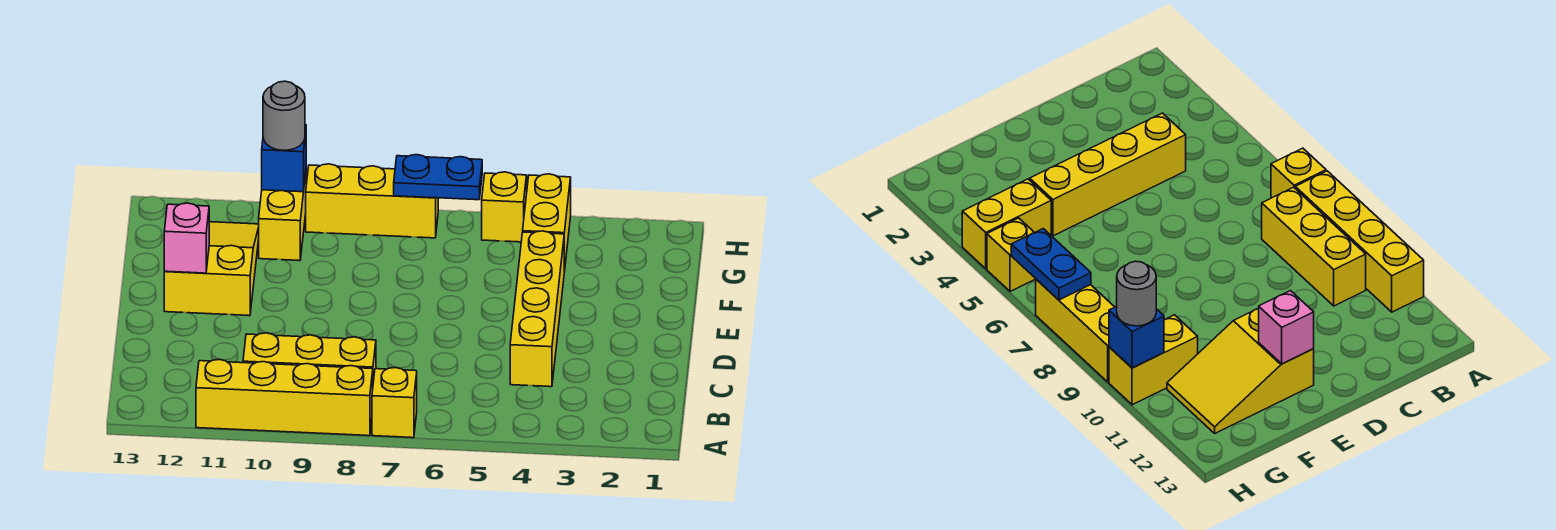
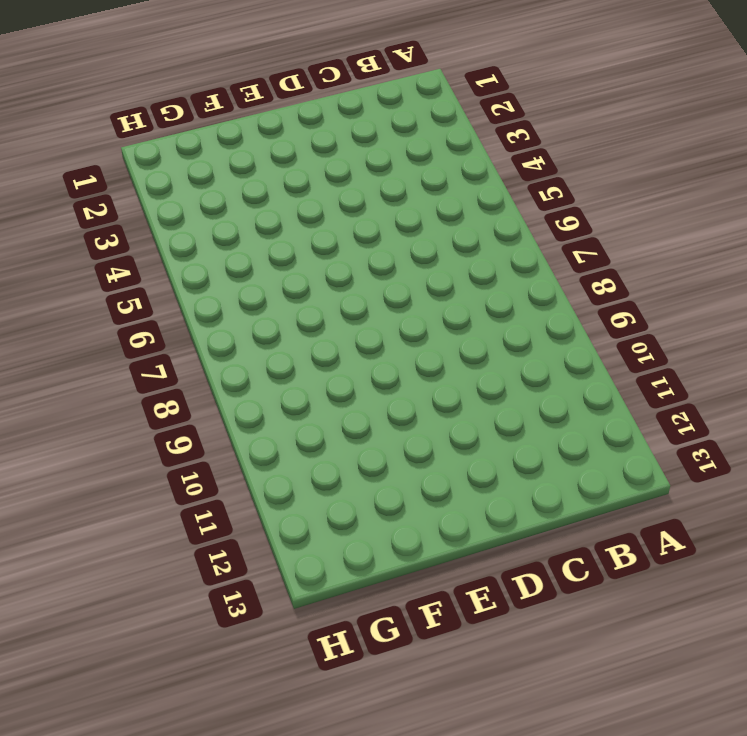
none -> yellow 1x1 brick [372,368,417,438]
none -> yellow 1x4 brick [196,360,373,436]
none -> yellow 1x3 brick [243,333,376,382]

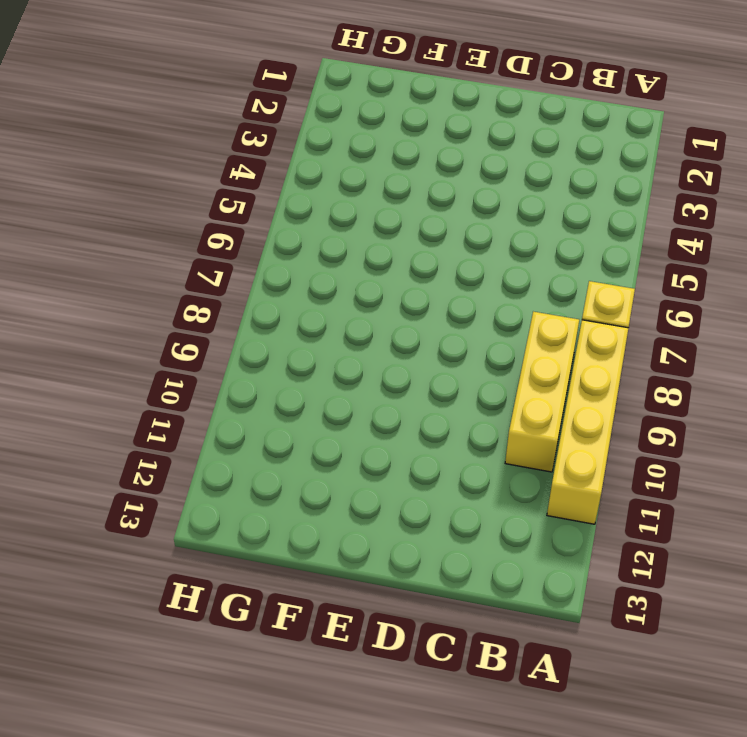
none -> yellow 1x4 brick [510,231,564,387]
none -> yellow 2x3 slope [164,222,259,316]
none -> yellow 1x2 brick [523,174,571,272]

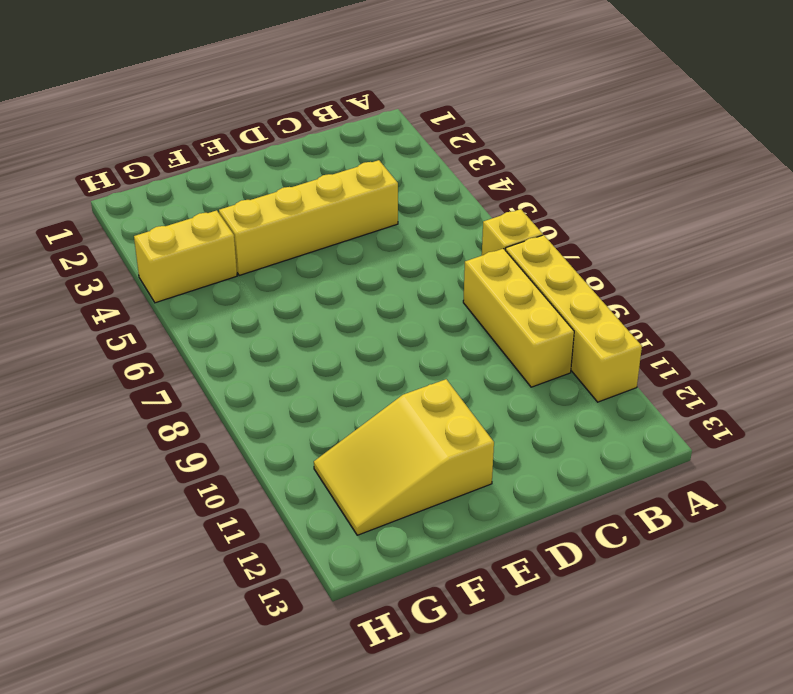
none -> yellow 1x2 brick [259,174,306,261]
none -> yellow 1x1 brick [482,172,527,242]
none -> yellow 1x3 brick [306,164,438,238]

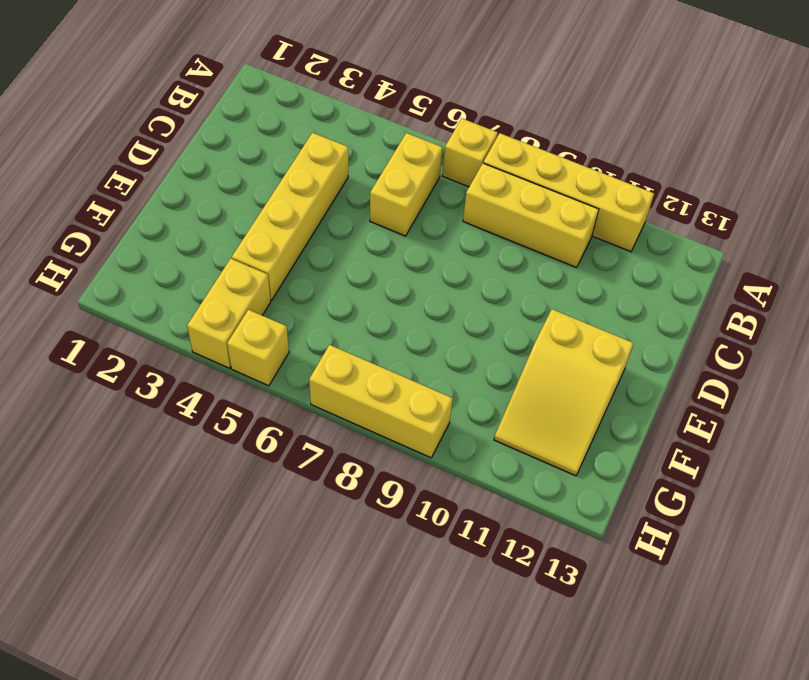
yellow 1x2 brick [370,133,442,236] -> yellow 1x2 brick moved to [259,174,306,261]
none -> pink 1x1 brick [164,203,209,273]
none -> blue 1x2 plate [394,155,482,200]
none -> blue 1x1 brick [262,125,306,192]

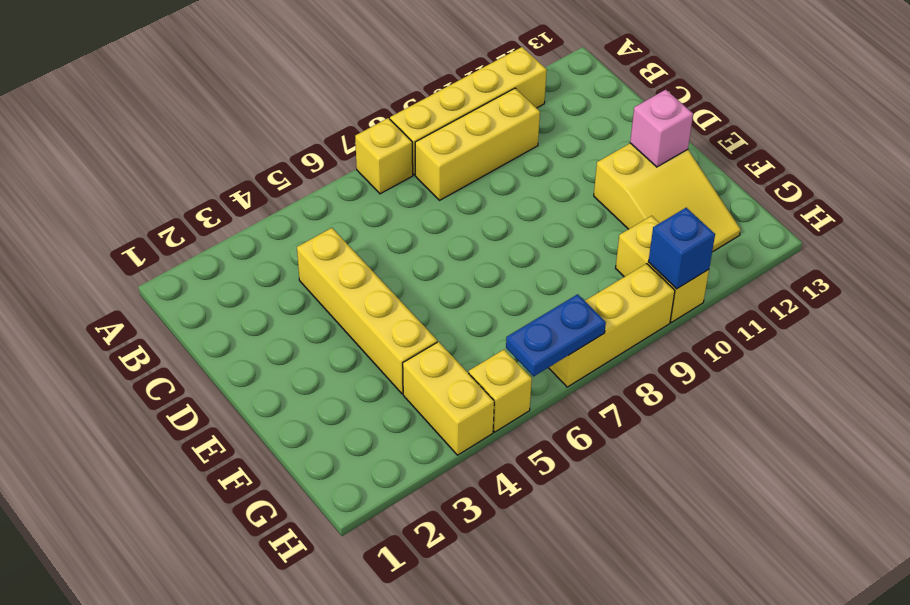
none -> grey 1x1 round brick [263,81,305,150]

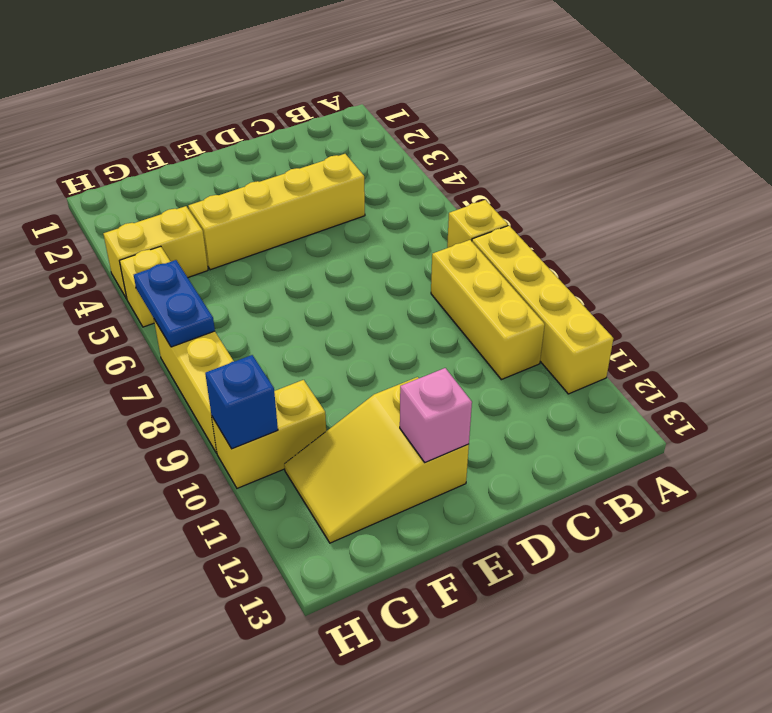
none -> grey 1x1 round brick [263,81,305,150]

